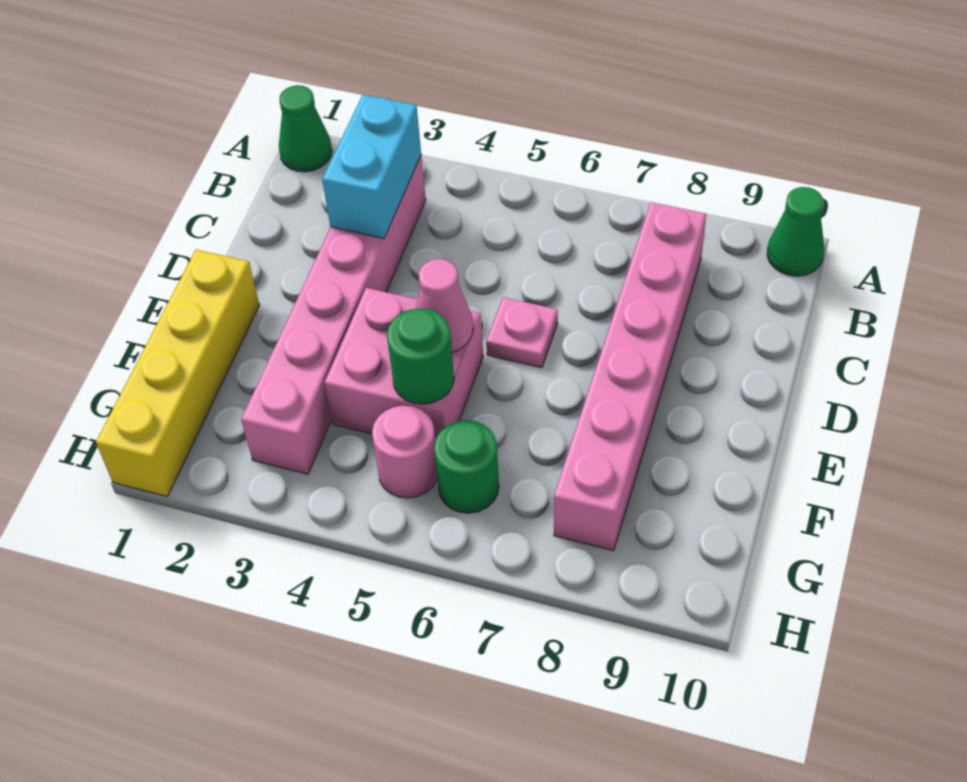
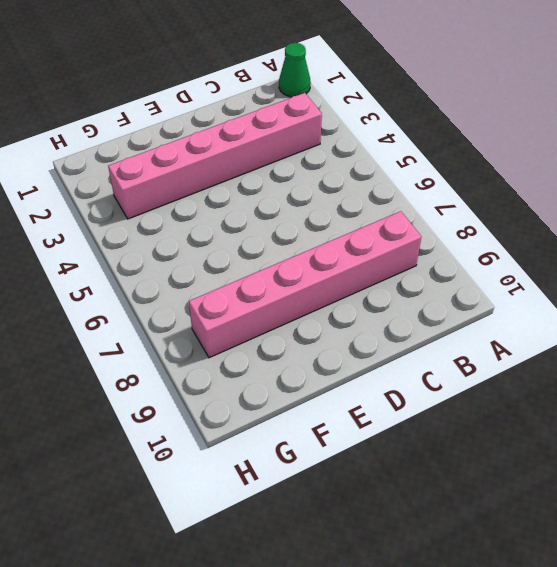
none -> green 1x1 cone [767,187,824,276]
none -> pink 1x1 plate [486,297,558,368]
none -> yellow 1x4 brick [96,250,260,496]

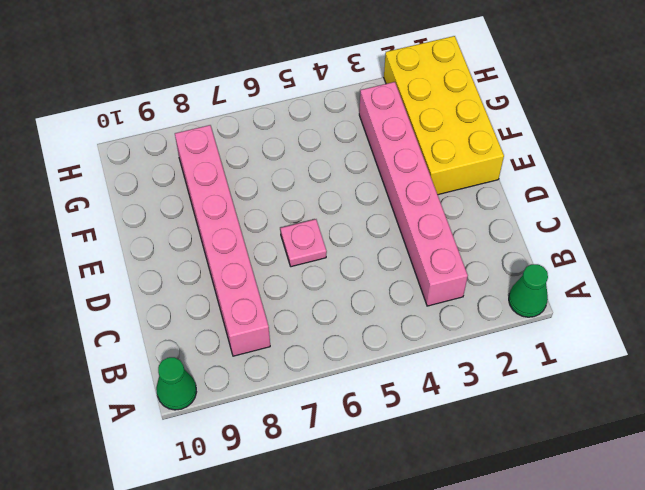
yellow 2x4 brick [384,36,504,195] -> yellow 1x4 brick [96,250,260,496]
none -> pink 2x2 brick [325,288,483,439]
none -> pink 1x1 round brick [372,405,437,498]
none -> green 1x1 round brick [434,420,499,513]

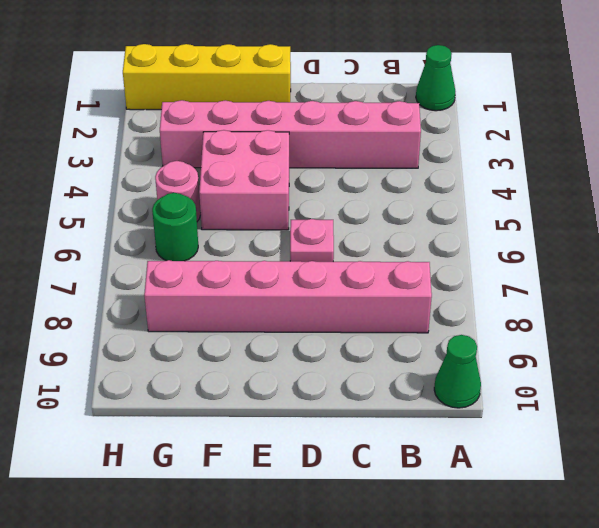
none -> cyan 1x2 brick [322,95,421,238]
none -> pink 1x1 cone [416,259,473,352]
none -> green 1x1 round brick [387,308,454,404]

